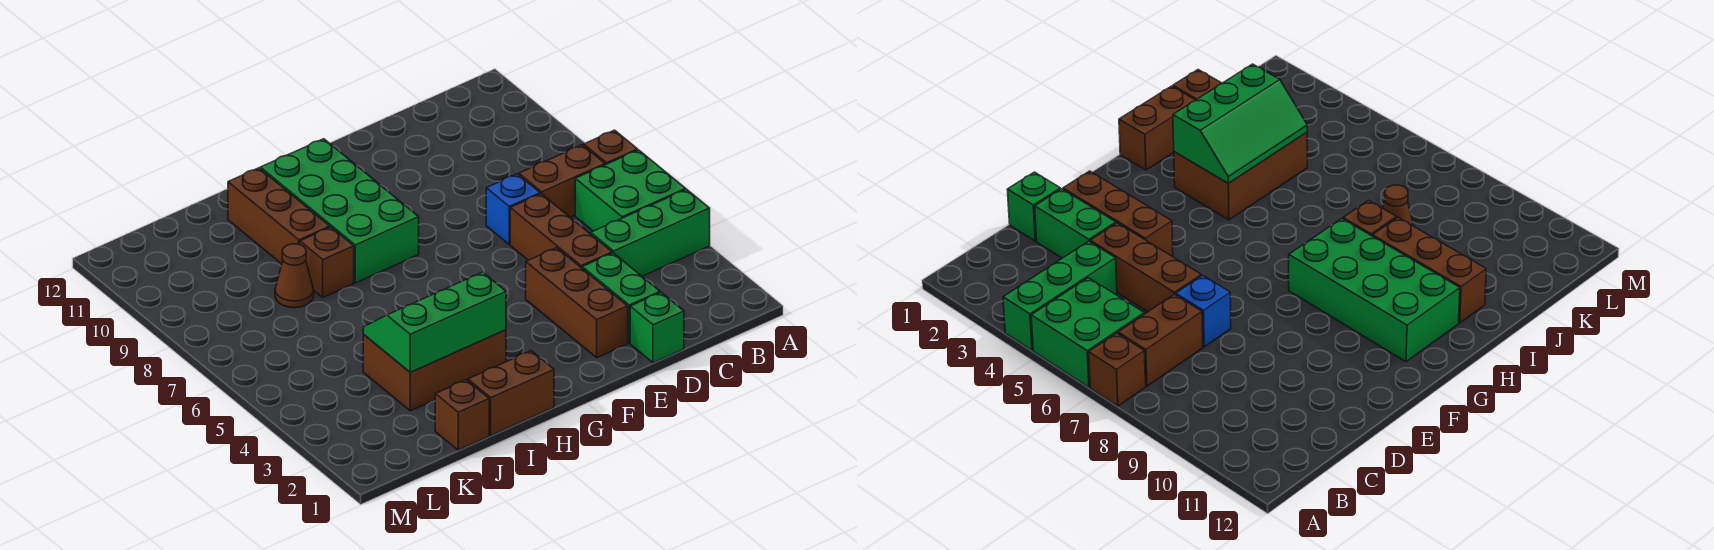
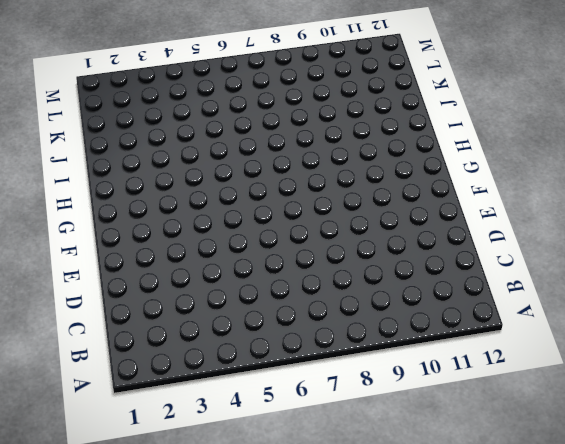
none -> green 1x3 brick [591,189,710,276]
none -> green 2x2 brick [575,150,686,231]
none -> brown 1x1 brick [584,130,638,165]

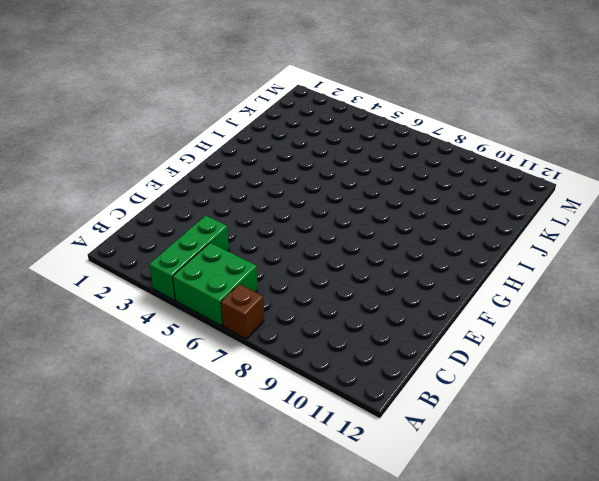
none -> brown 1x2 brick [519,145,605,217]
none -> green 1x1 brick [630,292,684,363]
none -> green 1x2 brick [582,253,660,343]

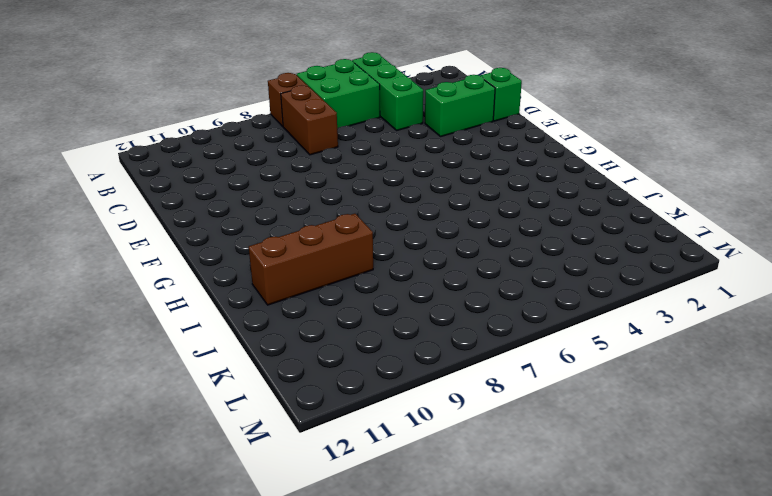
none -> brown 1x3 brick [510,194,612,268]
none -> blue 1x1 brick [486,174,540,244]
none -> brown 1x3 brick [526,248,628,357]

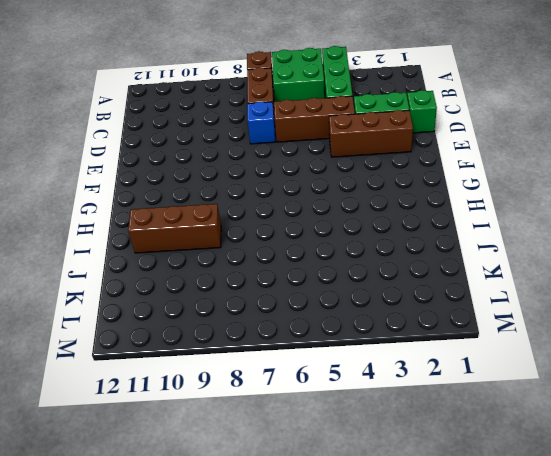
none -> green 2x4 brick [260,139,419,283]
none -> brown 1x2 brick [468,351,554,436]
none -> brown 2x3 brick [363,330,506,411]

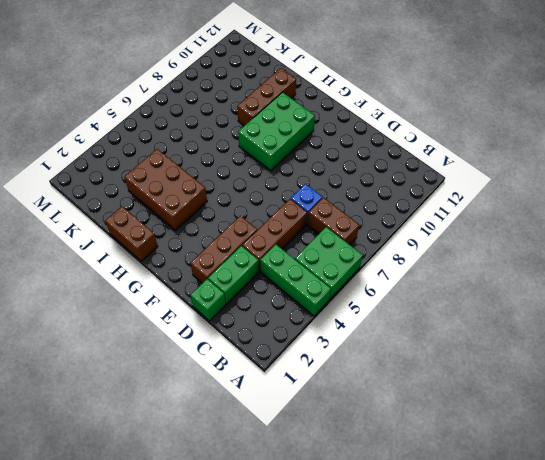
green 2x3 brick [238,92,315,171] -> green 2x4 brick [260,139,419,283]
none -> brown 1x1 brick [584,130,638,165]
none -> brown 1x1 brick [300,227,354,297]
none -> brown 1x1 brick [435,380,489,450]

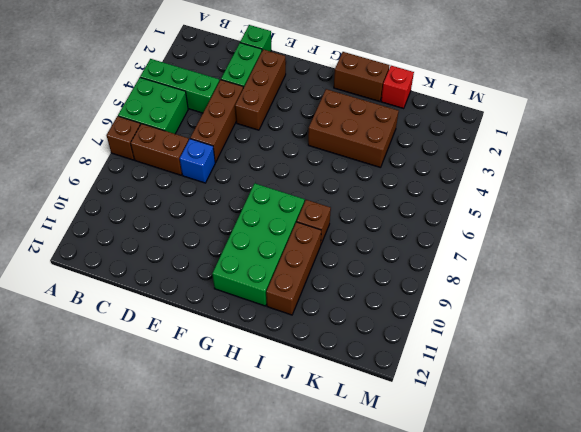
red 1x1 brick [381,66,414,109] -> brown 1x1 brick [435,380,489,450]
none -> brown 1x1 cone [275,244,314,308]
none -> green 2x3 slope [363,272,506,372]

